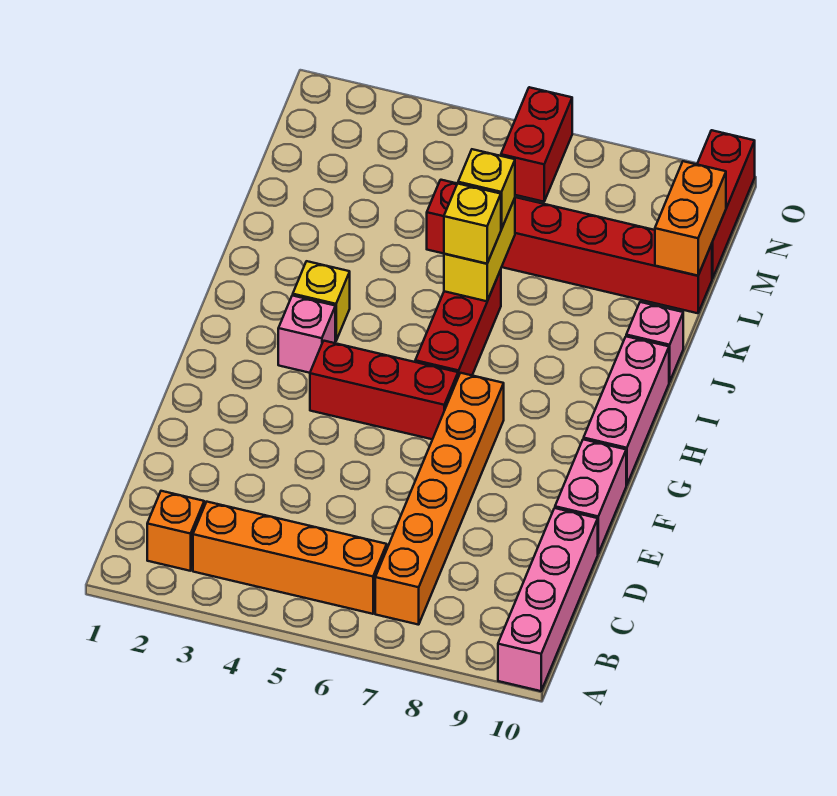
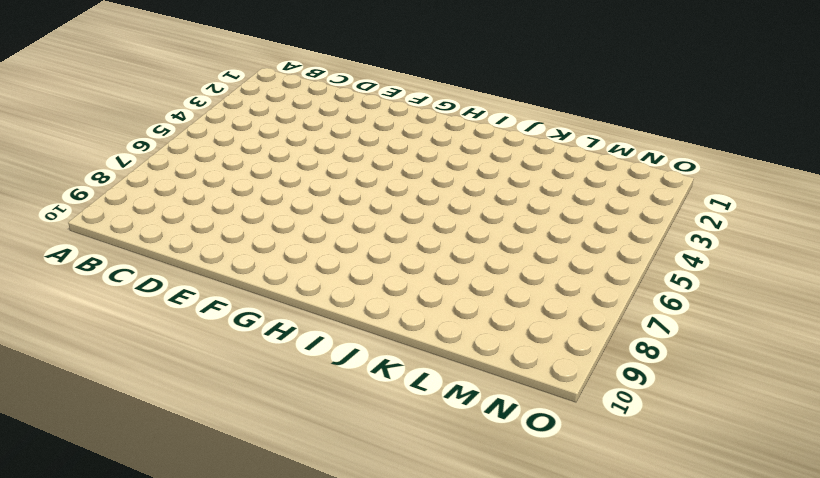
none -> pink 1x4 brick [498,508,598,691]
none -> orange 1x1 brick [147,491,204,571]
none -> orange 1x4 brick [193,502,387,614]

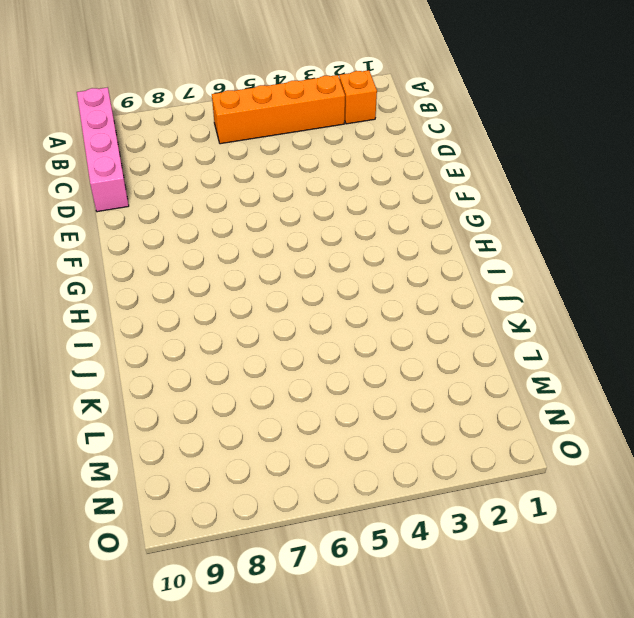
none -> orange 1x6 brick [375,373,504,625]
none -> pink 1x2 brick [555,439,626,553]
none -> red 1x3 brick [310,341,458,439]

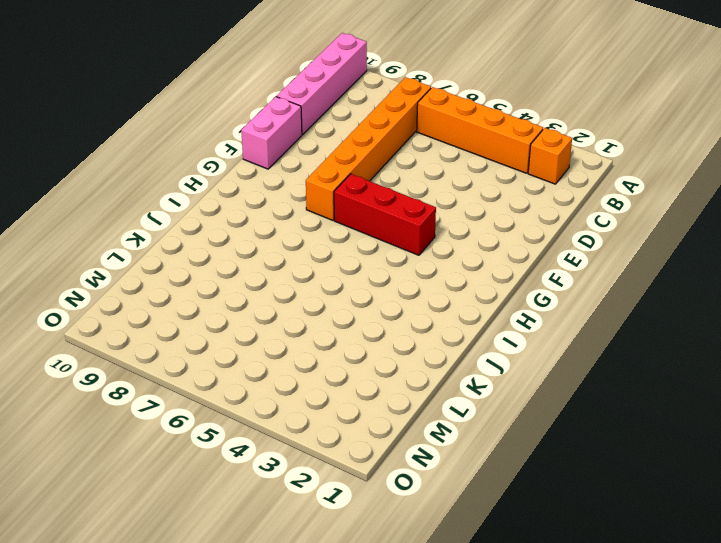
none -> pink 1x3 brick [584,336,669,485]
none -> pink 1x1 brick [278,295,335,373]
none -> red 1x3 brick [415,270,501,377]

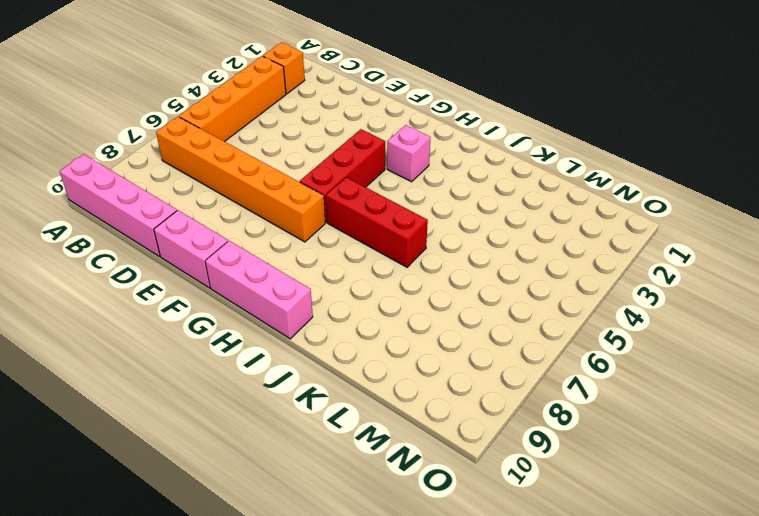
none -> yellow 1x1 brick [293,261,350,341]
none -> pink 1x1 brick [626,302,683,382]
none -> red 1x6 brick [427,180,712,313]

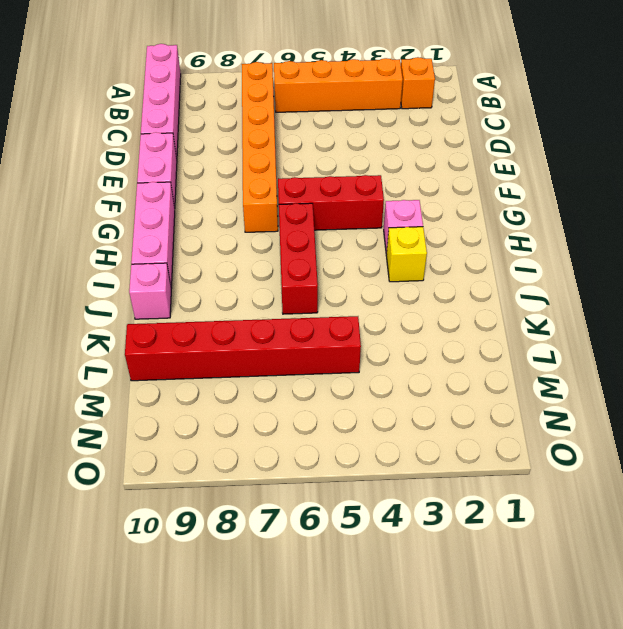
none -> red 1x3 brick [697,130,755,279]
none -> red 1x2 brick [501,87,572,202]
none -> yellow 1x2 brick [444,198,515,301]

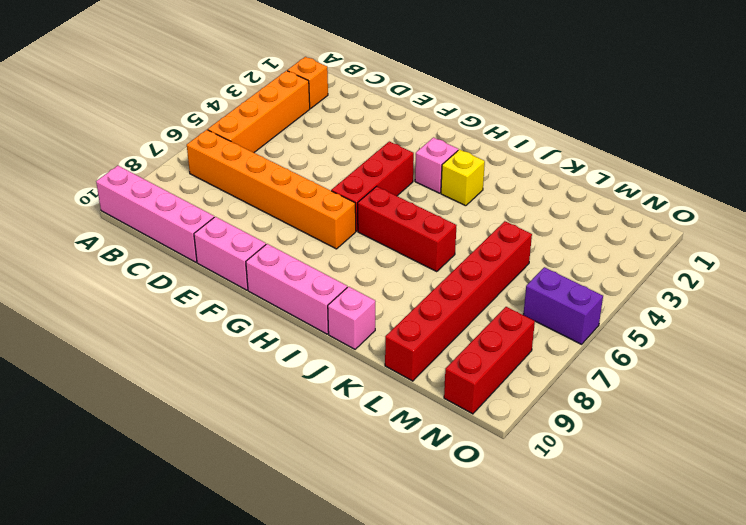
purple 1x2 brick [523,267,603,344] -> red 1x2 brick [501,87,572,202]
red 1x3 brick [444,307,535,414] -> red 1x3 brick turned to [697,130,755,279]
none -> yellow 1x2 brick [444,198,515,301]
none -> orange 1x2 brick [655,161,726,276]
none -> yellow 1x1 brick [444,184,501,264]

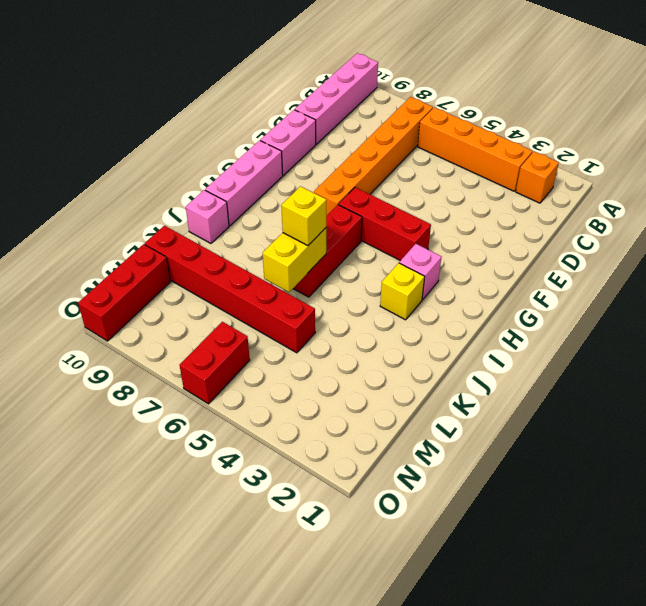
none -> orange 1x2 brick [655,161,726,276]
none -> yellow 1x1 brick [458,149,515,229]

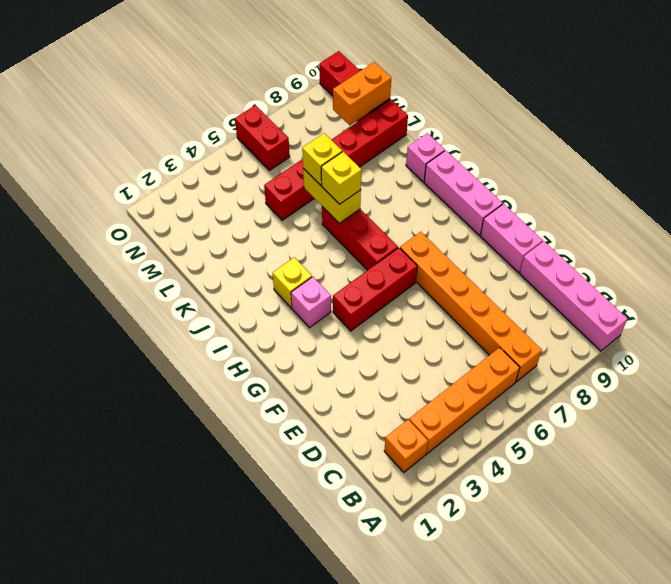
orange 1x2 brick [333,62,391,125] -> orange 1x2 brick turned to [655,161,726,276]

